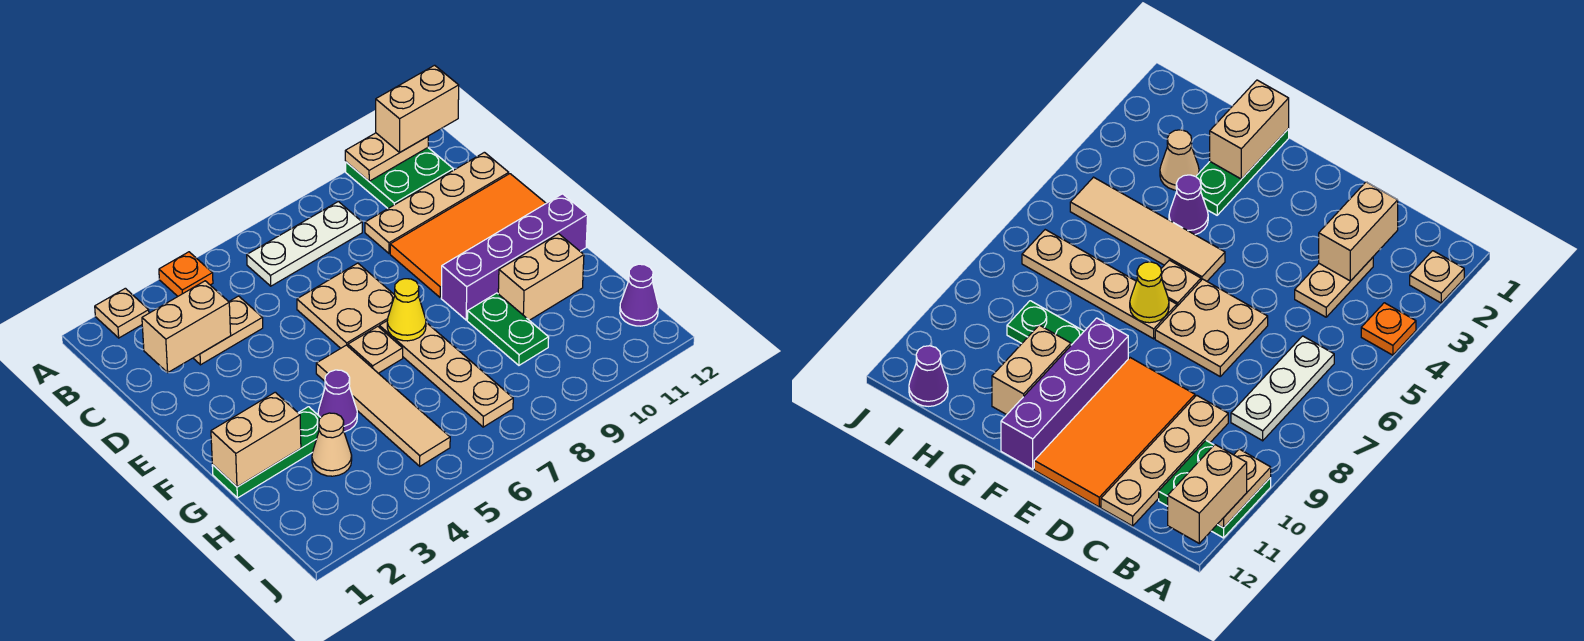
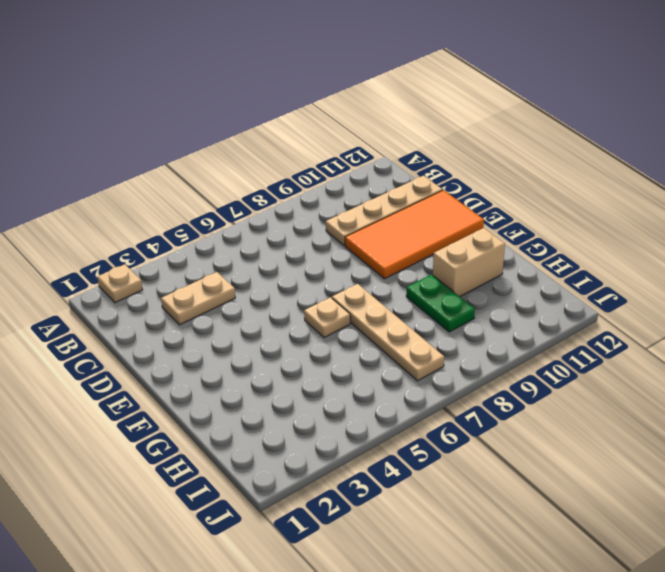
none -> orange 1x1 plate [159,252,213,296]
none -> green 2x2 plate [346,148,453,208]
none -> white 1x3 plate [247,202,362,286]

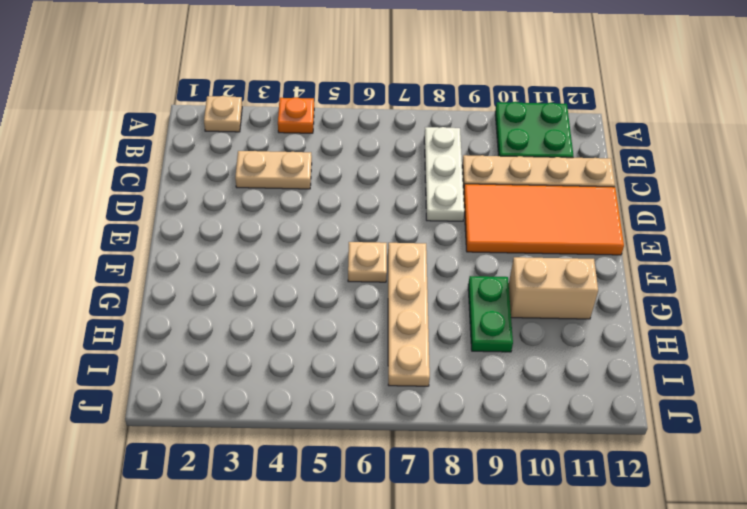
white 1x3 plate [424,127,464,221] -> white 1x3 plate turned to [247,202,362,286]
none -> tan 2x2 plate [297,263,395,348]
none -> tan 1x4 tile [316,345,450,466]
none -> purple 1x4 brick [441,194,588,320]

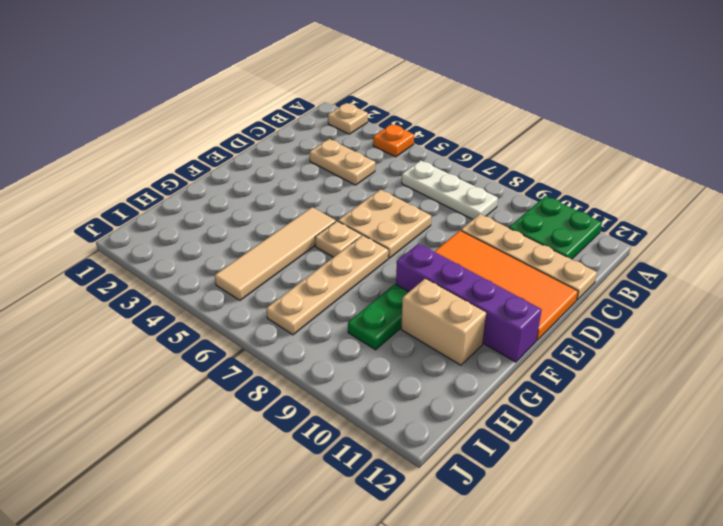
none -> green 1x3 plate [212,407,321,498]
none -> purple 1x1 cone [318,370,357,432]
none -> tan 1x1 cone [312,413,352,476]

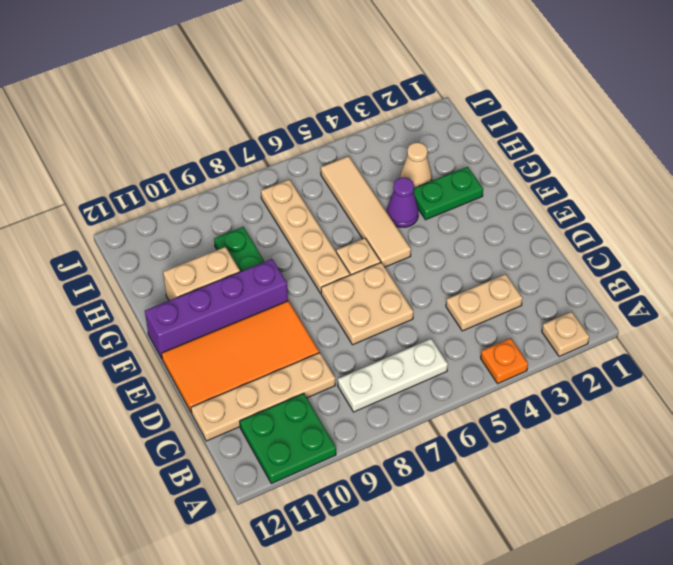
green 1x2 plate [413,167,483,220] -> green 1x3 plate [212,407,321,498]
none -> purple 1x1 cone [620,264,658,326]
none -> tan 1x2 plate [345,133,428,181]
none -> tan 1x2 brick [142,281,231,372]

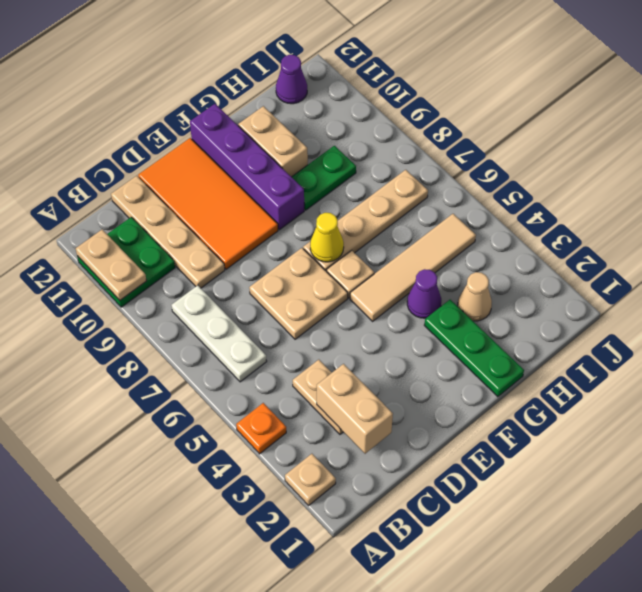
none -> tan 1x2 brick [211,392,301,487]
none -> tan 1x2 brick [376,65,459,152]

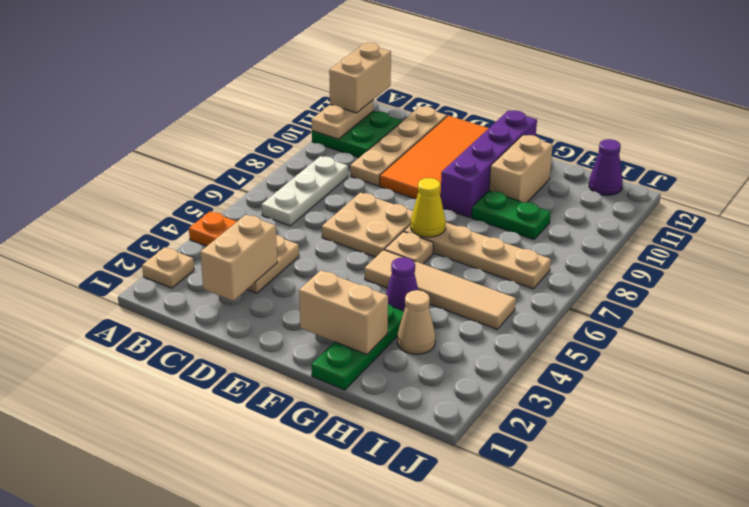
tan 1x2 brick [299,270,388,355] -> tan 1x2 brick turned to [211,392,301,487]

